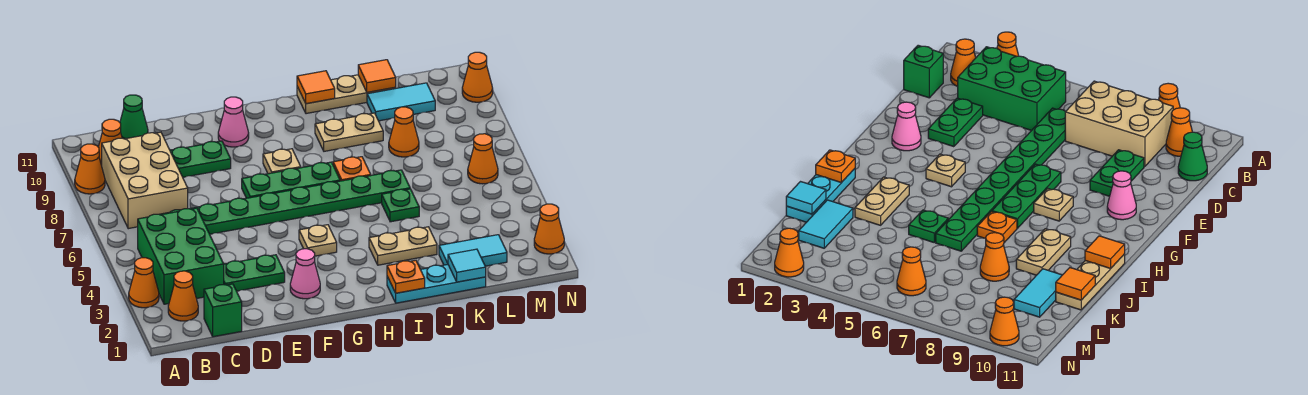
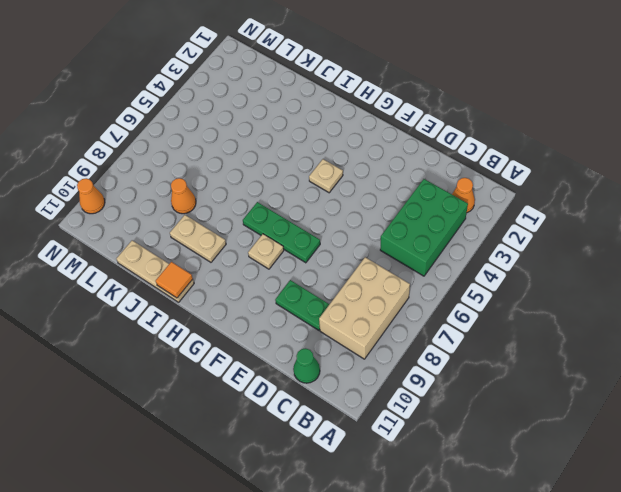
none -> orange 1x1 cone [129,258,159,308]
none -> orange 1x1 cone [75,144,105,194]
none -> orange 1x1 cone [99,119,122,166]
none -> green 1x1 brick [204,284,242,337]

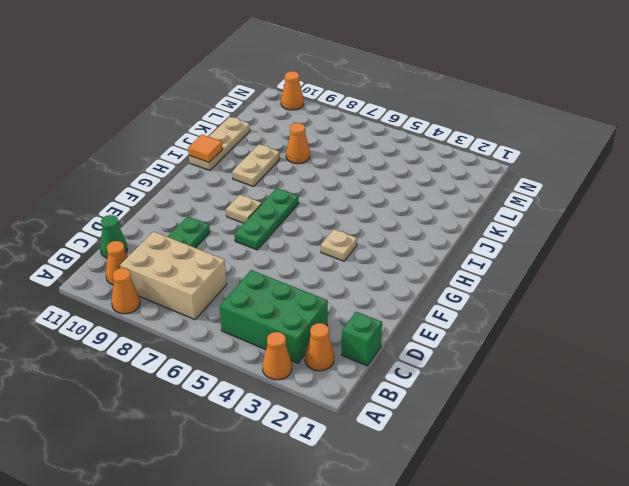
none -> green 1x8 plate [160,170,410,234]
none -> green 1x2 plate [224,255,285,291]
none -> pink 1x1 cone [290,249,320,299]
none -> pink 1x1 cone [218,97,249,147]

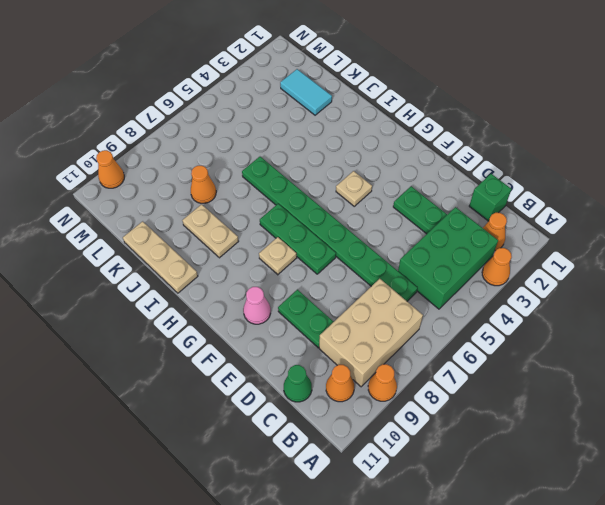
none -> pink 1x1 cone [290,249,320,299]
none -> cyan 1x3 plate [387,265,486,303]
none -> tan 1x2 plate [369,227,437,265]
none -> orange 1x1 plate [333,157,371,181]

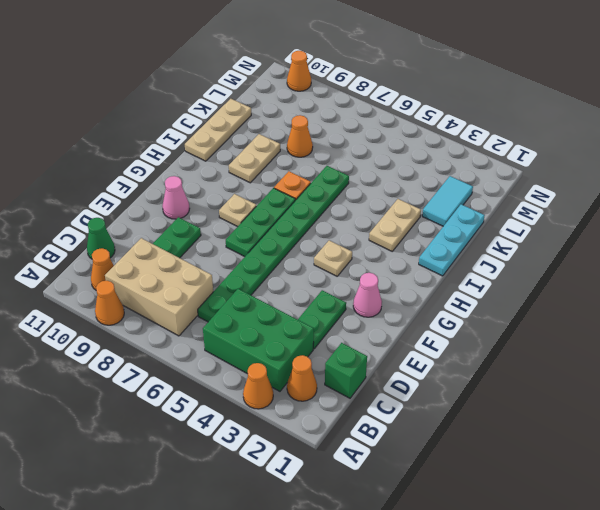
none -> green 1x1 plate [382,189,419,222]
none -> cyan 1x2 tile [367,83,435,121]
none -> orange 1x1 cone [468,134,498,184]
none -> orange 1x1 cone [534,204,564,254]

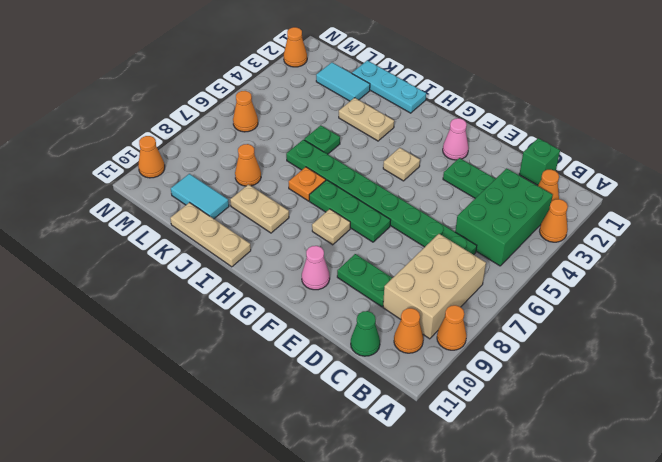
none -> orange 1x1 plate [387,260,425,293]
none -> orange 1x1 tile [297,71,335,104]
none -> cyan 1x1 tile [448,249,486,282]
none -> orange 1x1 tile [358,60,396,92]

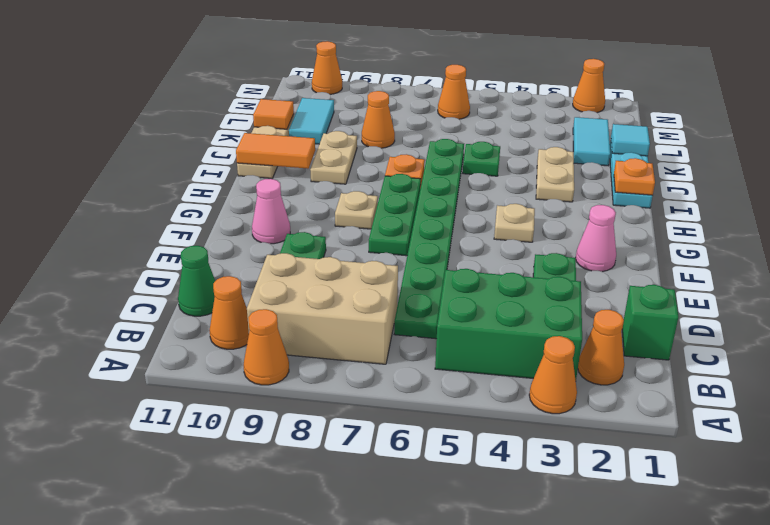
orange 1x2 tile [236,133,315,169] -> orange 1x1 tile [297,71,335,104]

